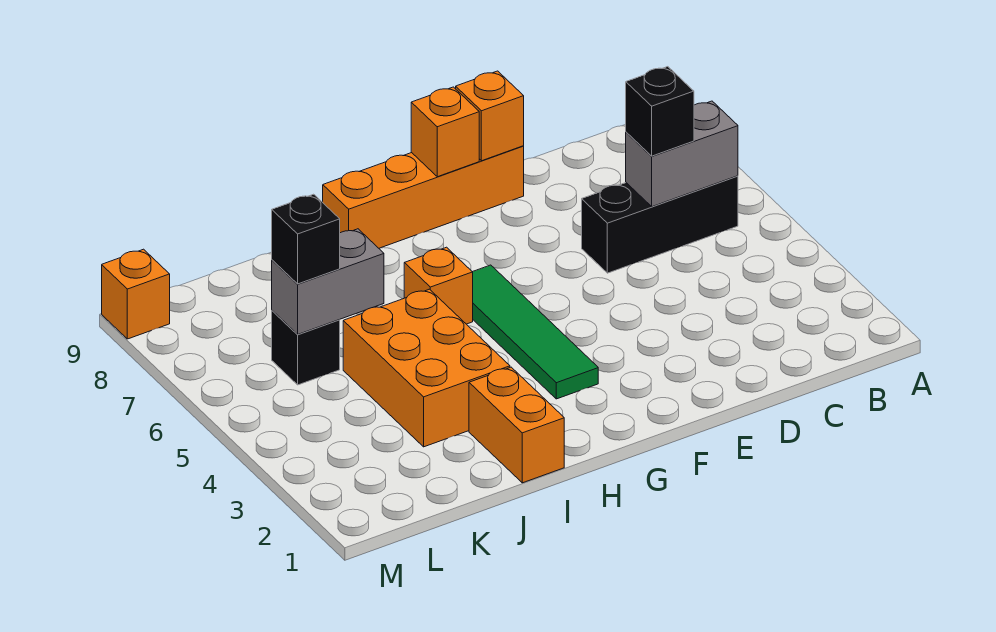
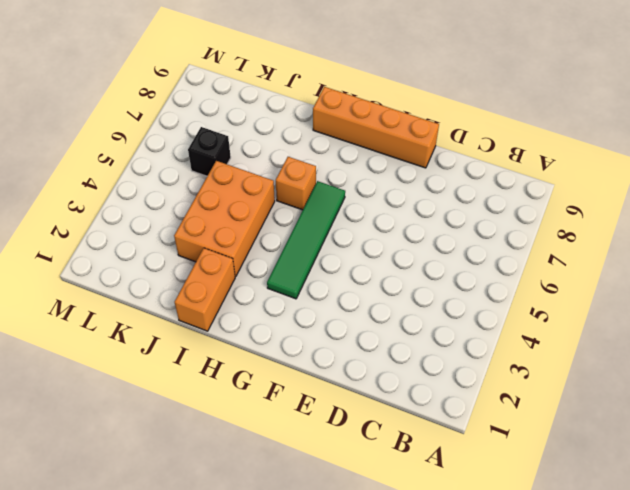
none -> black 1x3 brick [582,176,738,273]
none -> orange 1x1 brick [102,249,170,339]
none -> grey 1x2 brick [626,101,738,207]

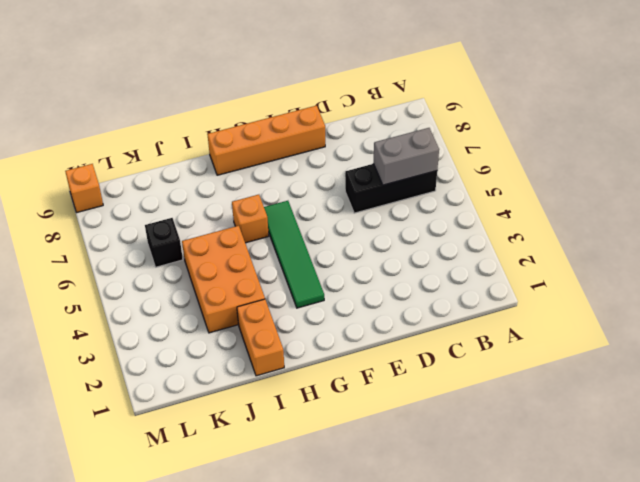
none -> orange 1x1 brick [456,71,524,161]
none -> orange 1x1 brick [411,87,479,177]
none -> grey 1x2 brick [272,229,384,334]

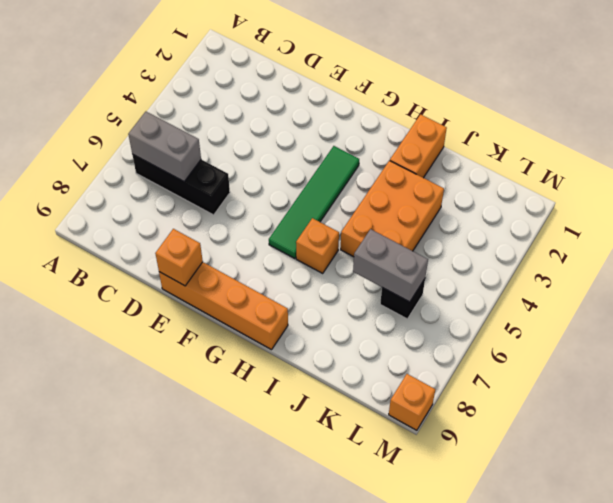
none -> orange 1x1 brick [411,87,479,177]
none -> black 1x1 brick [626,67,694,156]
none -> black 1x1 brick [272,194,340,284]

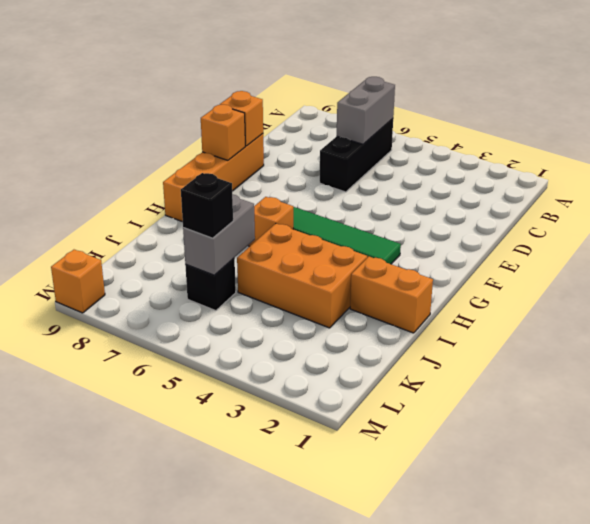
none -> black 1x1 brick [626,67,694,156]

